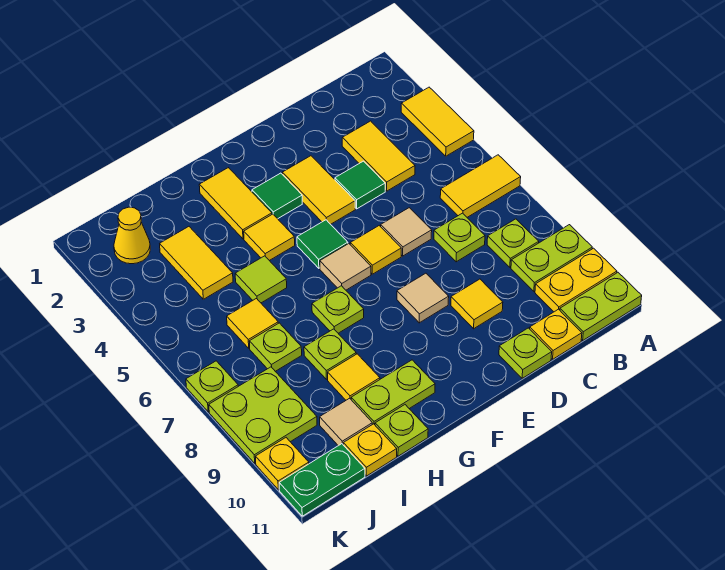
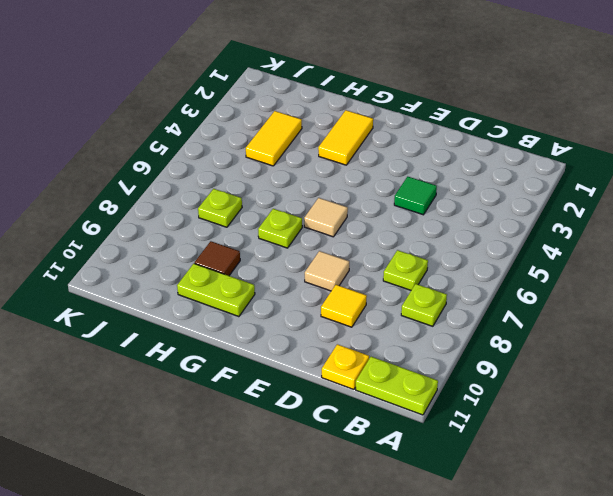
brown 1x1 tile [195,241,240,276] -> yellow 1x1 tile [328,354,380,400]
none -> yellow 1x2 tile [401,87,474,156]
none -> yellow 1x2 tile [440,155,521,217]
none -> lime 1x2 plate [511,225,592,291]
none -> yellow 1x2 plate [535,248,617,312]

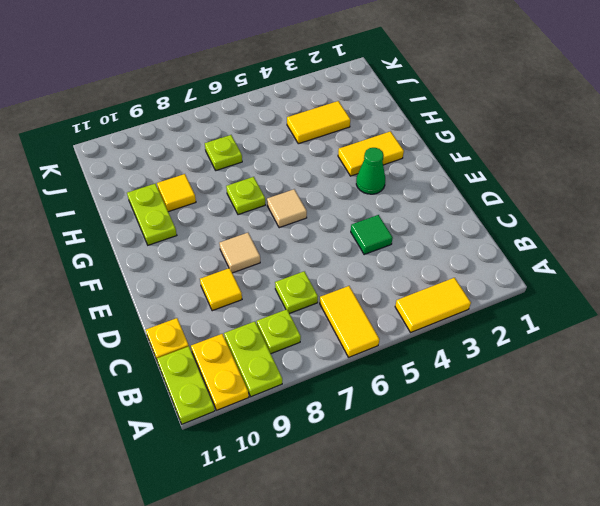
green 1x1 cone [356,148,385,194] -> green 1x1 tile [252,173,302,219]
none -> yellow 1x2 tile [342,121,415,191]
none -> tan 1x1 tile [381,208,432,256]
none -> lime 1x1 plate [499,328,552,378]
none -> yellow 1x2 tile [282,156,355,224]

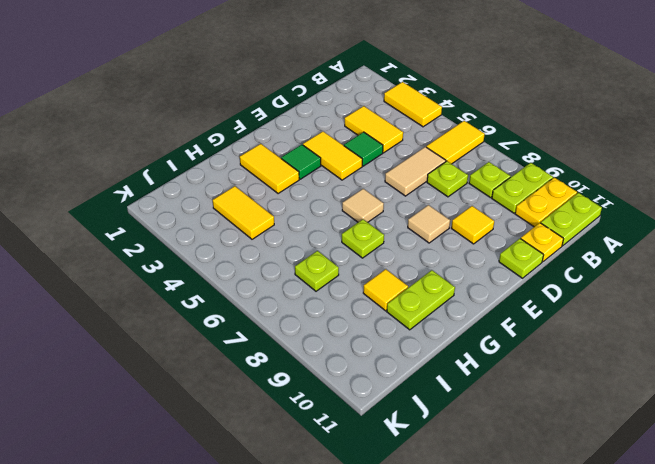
tan 1x2 tile [385,147,446,196] -> tan 1x1 tile [381,208,432,256]
none -> yellow 1x1 tile [350,226,401,274]
none -> green 1x1 tile [297,220,348,268]
none -> yellow 1x1 tile [244,214,295,261]
none -> lime 1x1 tile [235,256,287,303]

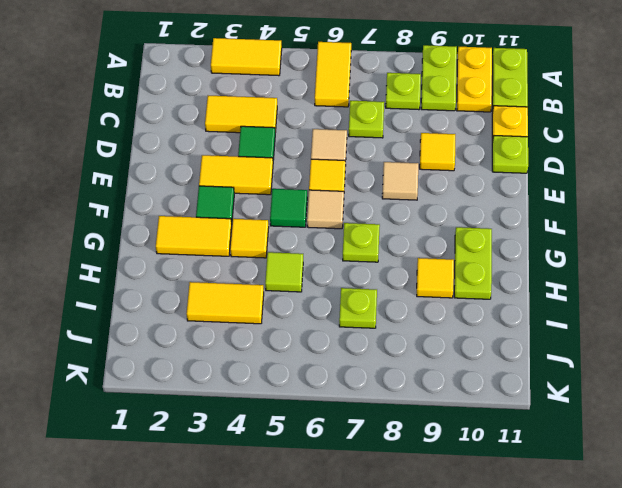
none -> lime 1x1 plate [304,329,356,379]
none -> lime 1x1 plate [375,405,428,456]
none -> yellow 1x1 tile [227,299,278,348]
none -> tan 1x1 tile [320,398,372,446]

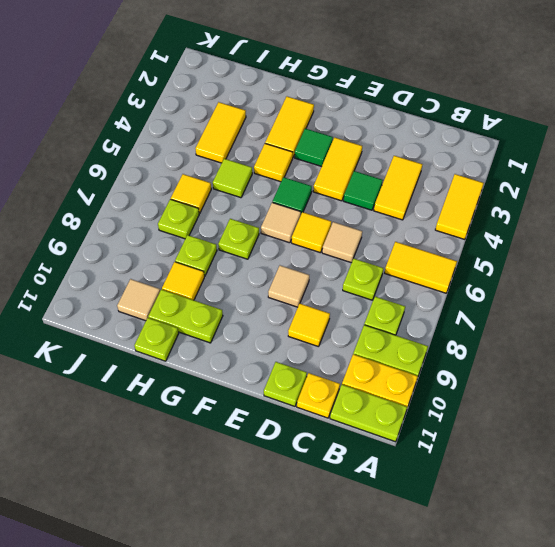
none -> yellow 1x1 plate [343,424,397,476]
none -> yellow 1x1 cone [114,207,150,264]
none -> lime 2x2 plate [209,367,317,463]
none -> green 1x2 plate [279,444,365,516]

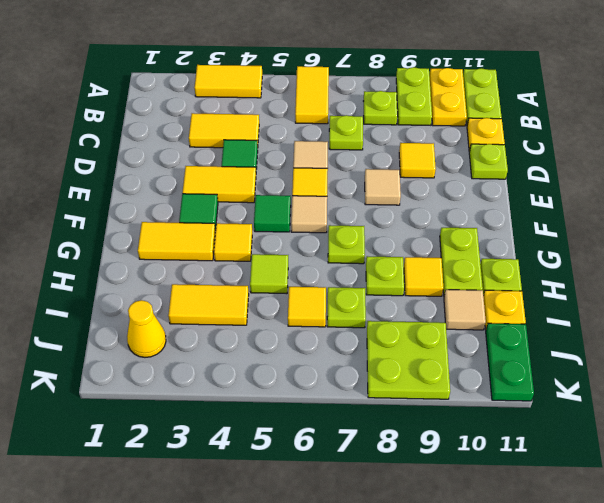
none -> lime 1x1 plate [186,361,238,412]
none -> yellow 1x1 plate [256,438,309,490]

